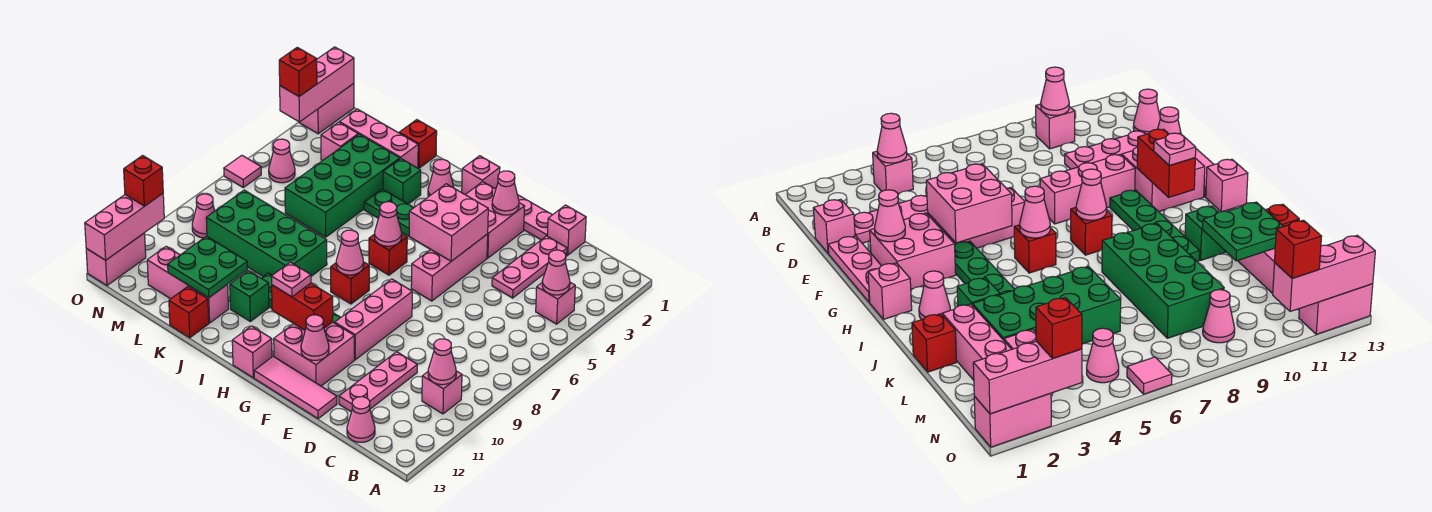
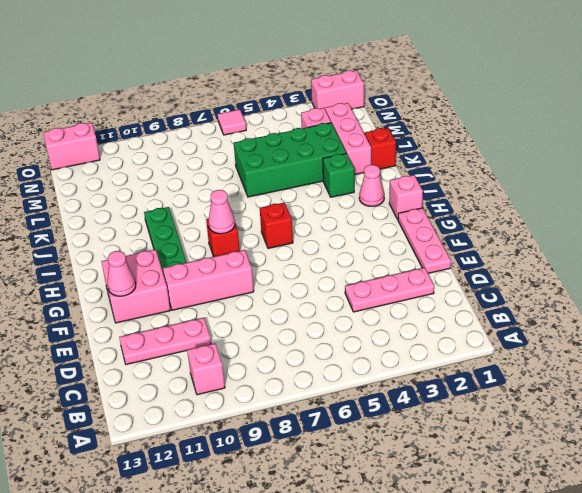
none -> pink 1x1 brick [536,282,575,324]
none -> pink 1x1 cone [347,397,375,442]
none -> pink 1x1 brick [547,205,586,255]
none -> pink 1x3 tile [254,356,337,419]

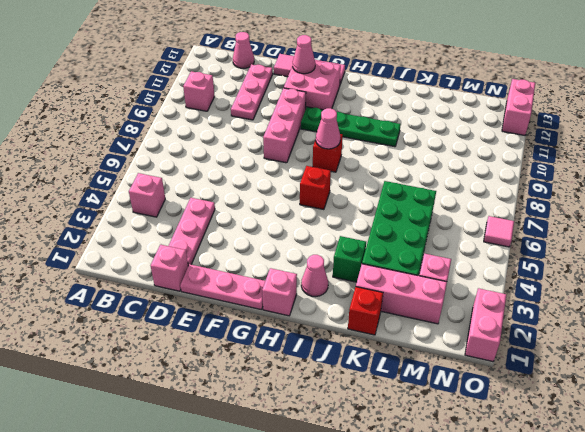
none -> pink 2x2 brick [465,182,525,258]
none -> pink 1x3 brick [411,234,488,301]
none -> green 1x4 plate [364,189,428,248]
none -> pink 1x1 brick [232,326,272,378]

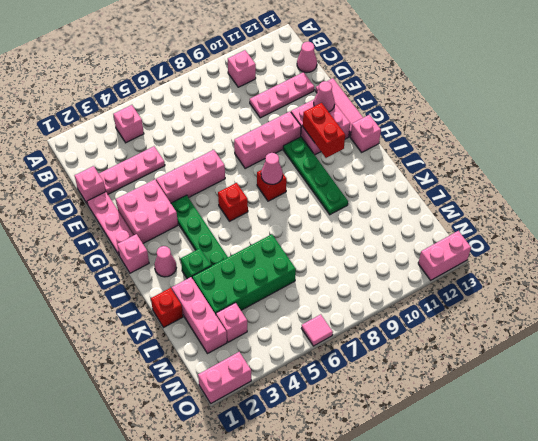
none -> green 2x4 brick [206,190,327,277]
none -> green 1x1 brick [230,271,269,321]
none -> pink 1x3 brick [147,246,228,323]
none -> red 1x1 brick [169,287,209,338]

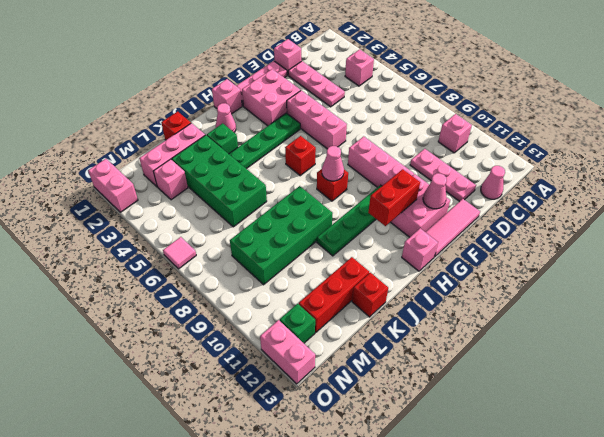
red 1x3 brick [299,257,369,332] -> pink 1x3 brick [147,246,228,323]
green 1x1 brick [280,304,315,343] -> green 1x1 brick moved to [230,271,269,321]
none -> pink 1x1 cone [269,139,295,183]
none -> pink 1x1 cone [192,194,215,238]
none -> pink 1x1 cone [542,250,570,295]
none -> pink 1x1 cone [428,339,456,385]

